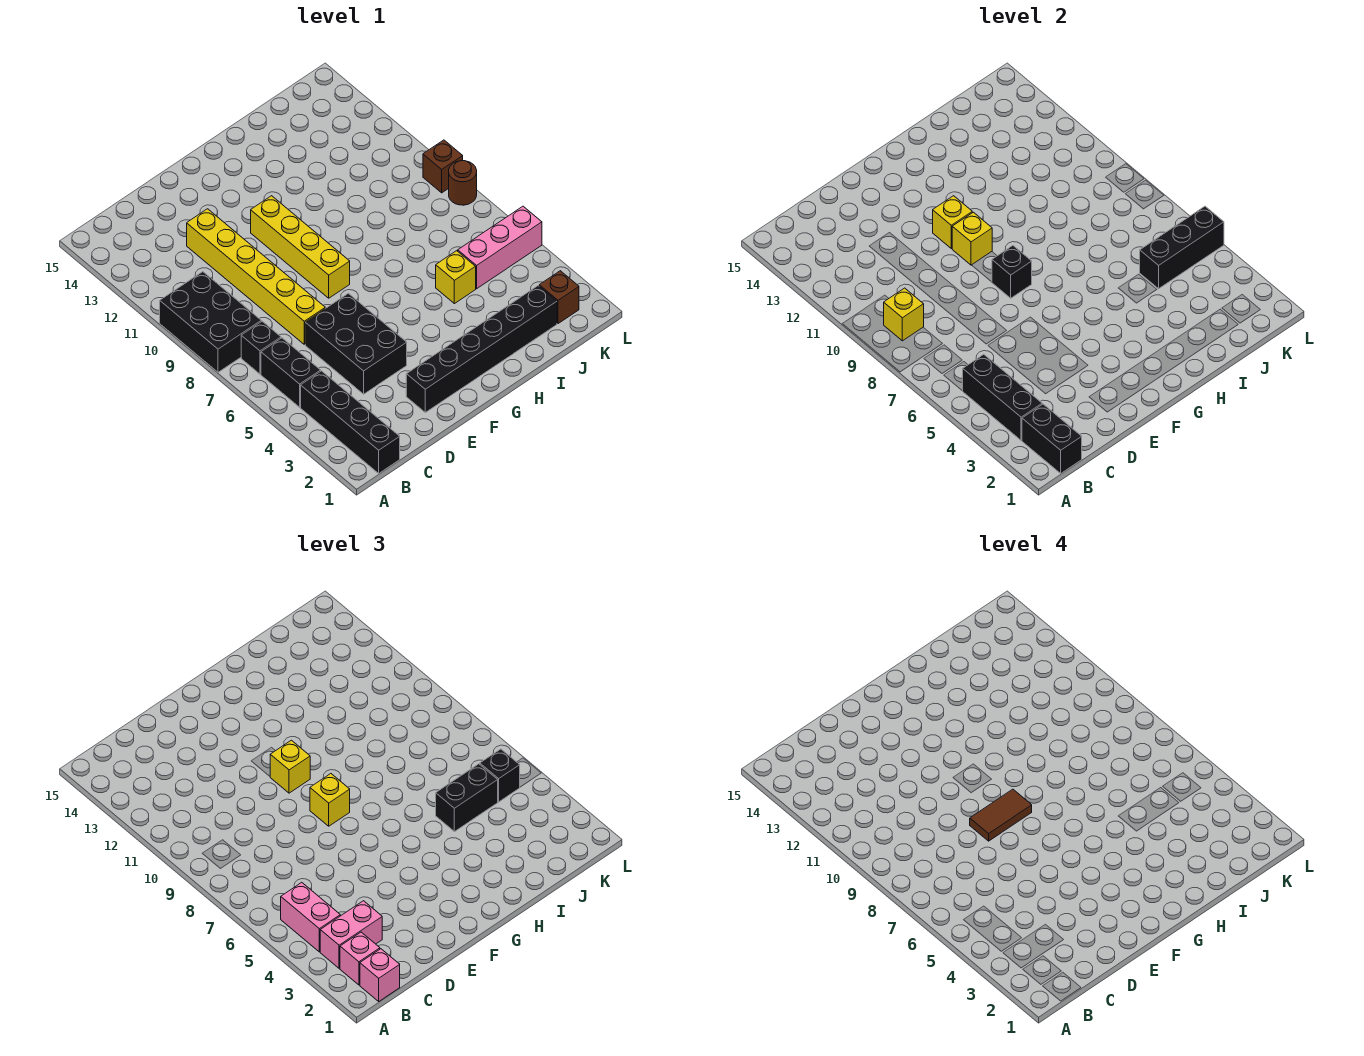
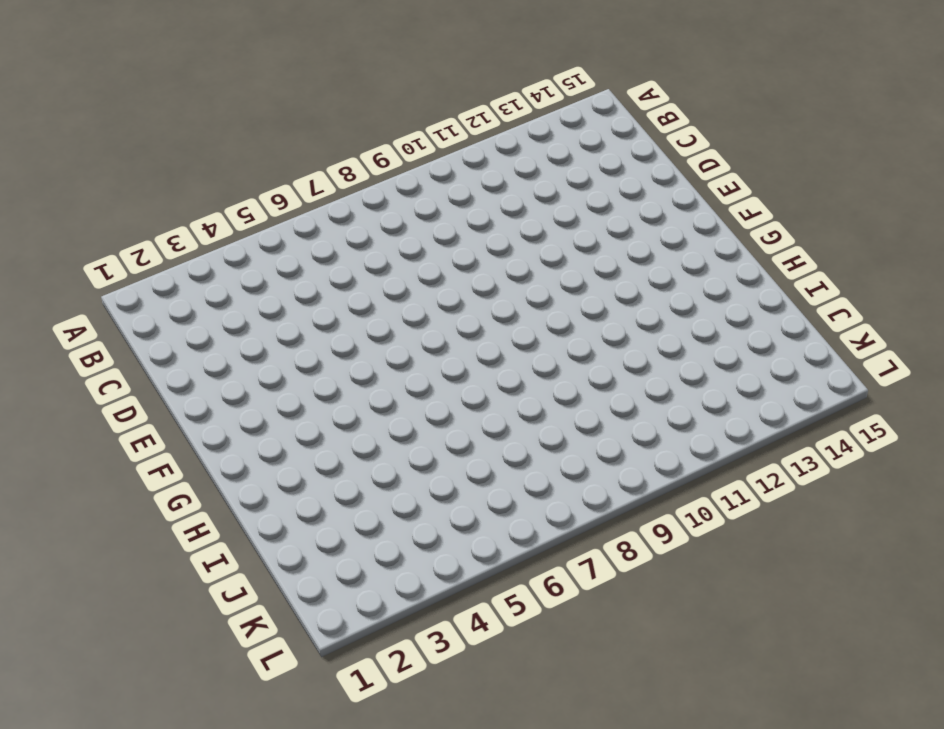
none -> black 2x3 brick [160,272,261,372]
none -> black 1x4 brick [301,371,400,473]
none -> black 1x2 brick [261,338,321,407]

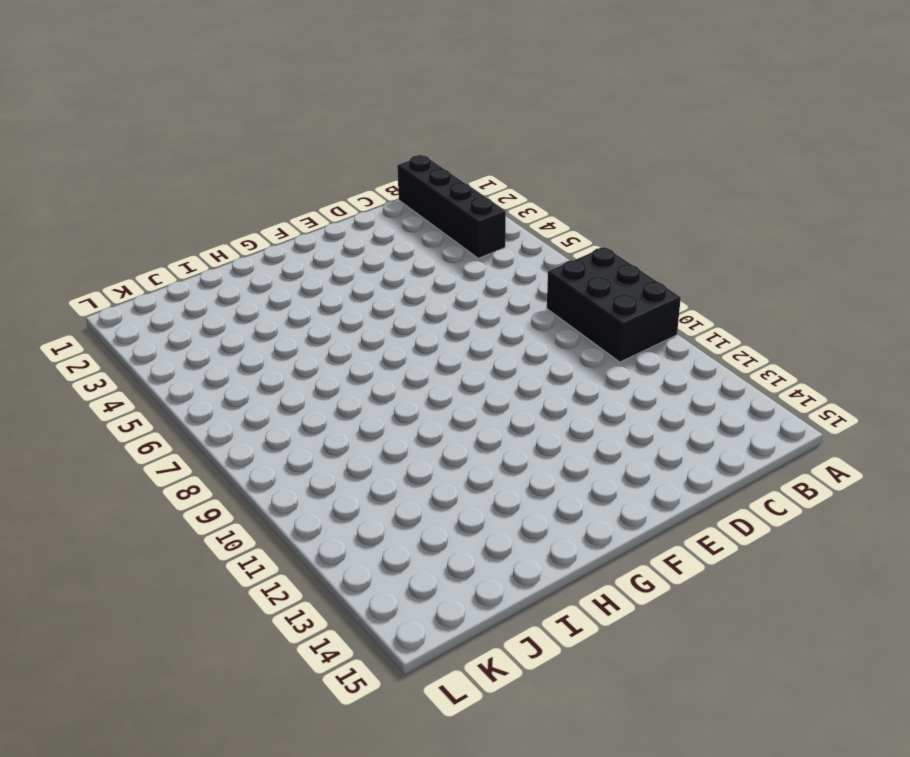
none -> black 1x2 brick [261,338,321,407]
none -> black 1x1 brick [241,321,281,374]
none -> black 2x3 brick [305,293,407,394]

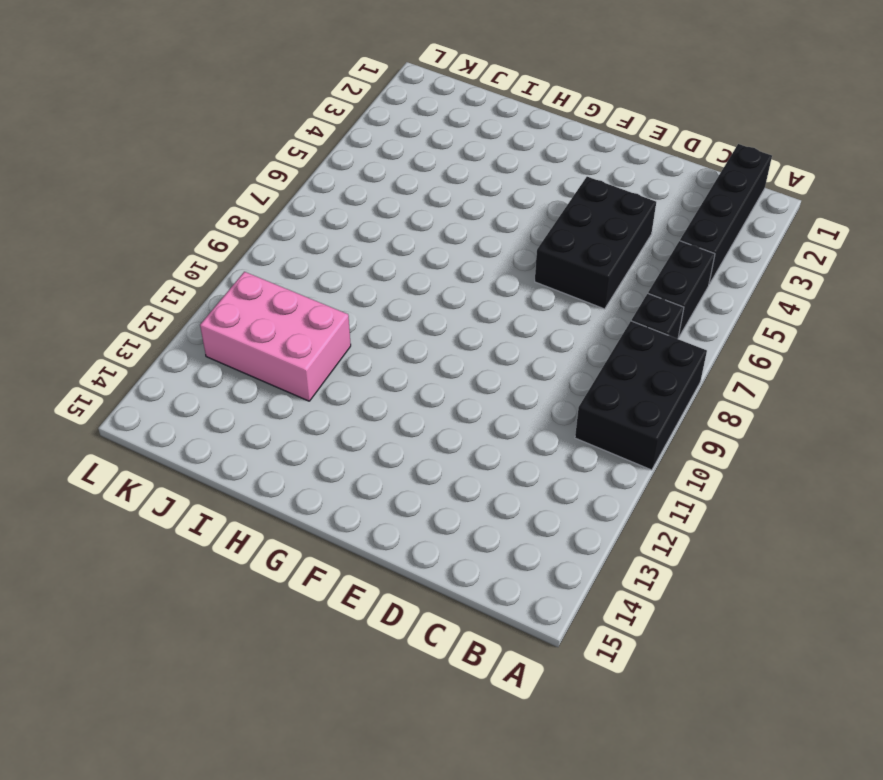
pink 2x3 brick [200,272,351,401] -> none
none -> yellow 1x6 brick [187,209,325,344]
none -> black 1x6 brick [406,286,557,412]
none -> yellow 1x4 brick [251,196,350,298]

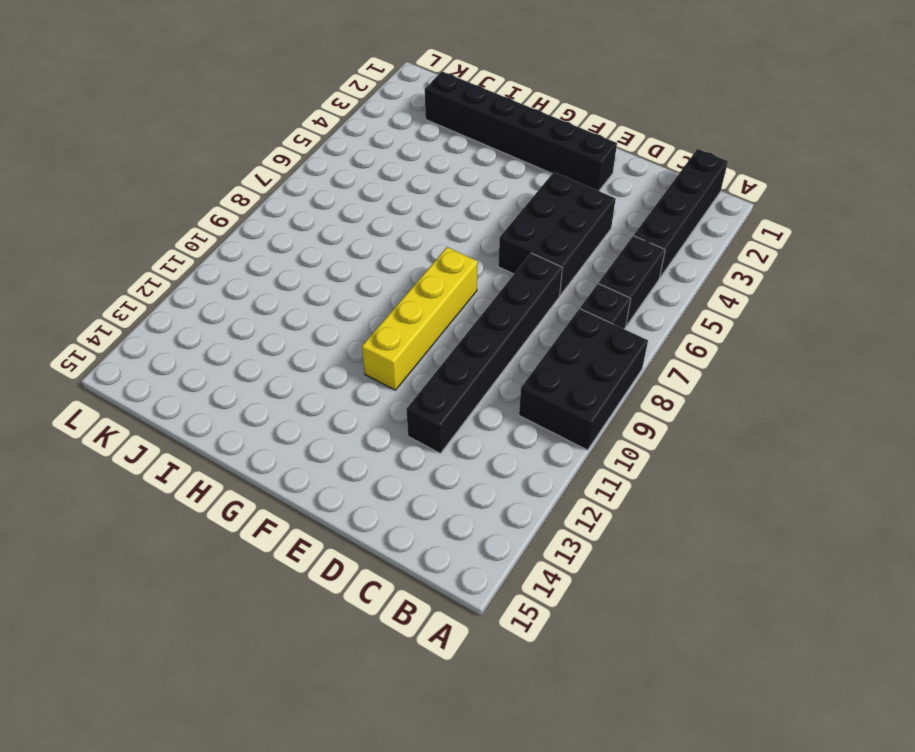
black 1x6 brick [406,253,562,454] -> yellow 1x6 brick [187,209,325,344]
none -> yellow 1x1 brick [436,251,476,304]
none -> pink 1x3 brick [458,206,542,289]
none -> brown 1x1 brick [539,271,579,324]

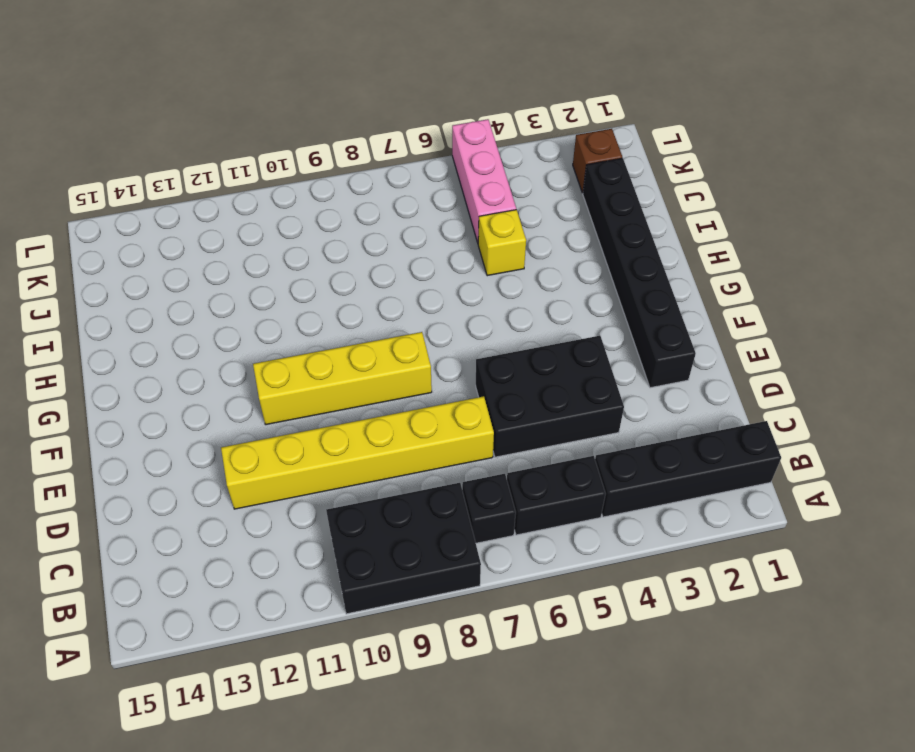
none -> brown 1x1 round brick [449,161,477,205]
none -> brown 1x1 brick [423,140,463,193]
none -> black 1x2 brick [1022,404,1082,473]

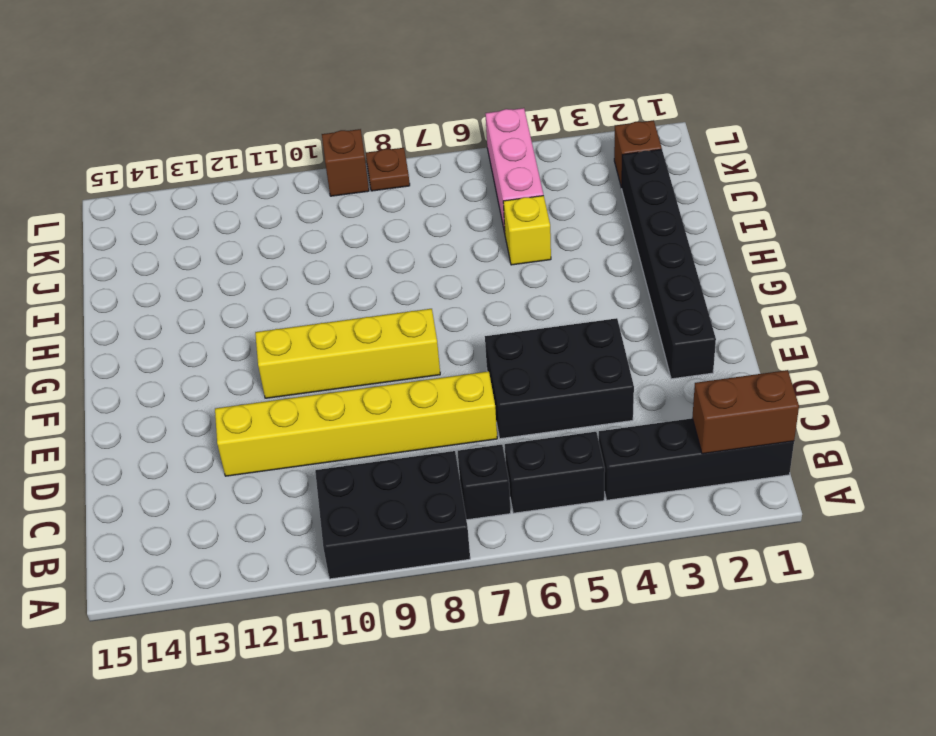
brown 1x2 brick [692,370,799,454] -> black 1x2 brick [1022,404,1082,473]
brown 1x1 plate [366,148,410,191] -> brown 1x1 round brick [449,161,477,205]
none -> black 1x3 brick [963,354,1042,440]
none -> yellow 1x1 brick [884,288,924,341]
none -> black 1x1 brick [992,246,1032,298]

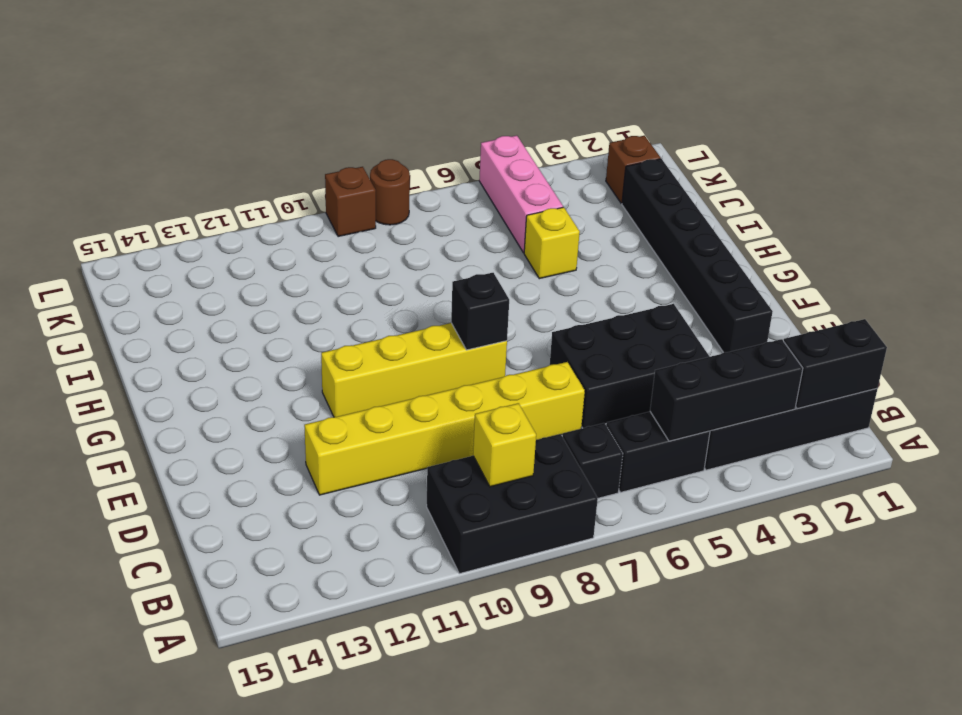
none -> yellow 1x1 brick [952,212,992,265]
none -> yellow 1x1 brick [933,196,972,249]
none -> black 1x3 brick [1140,206,1224,289]

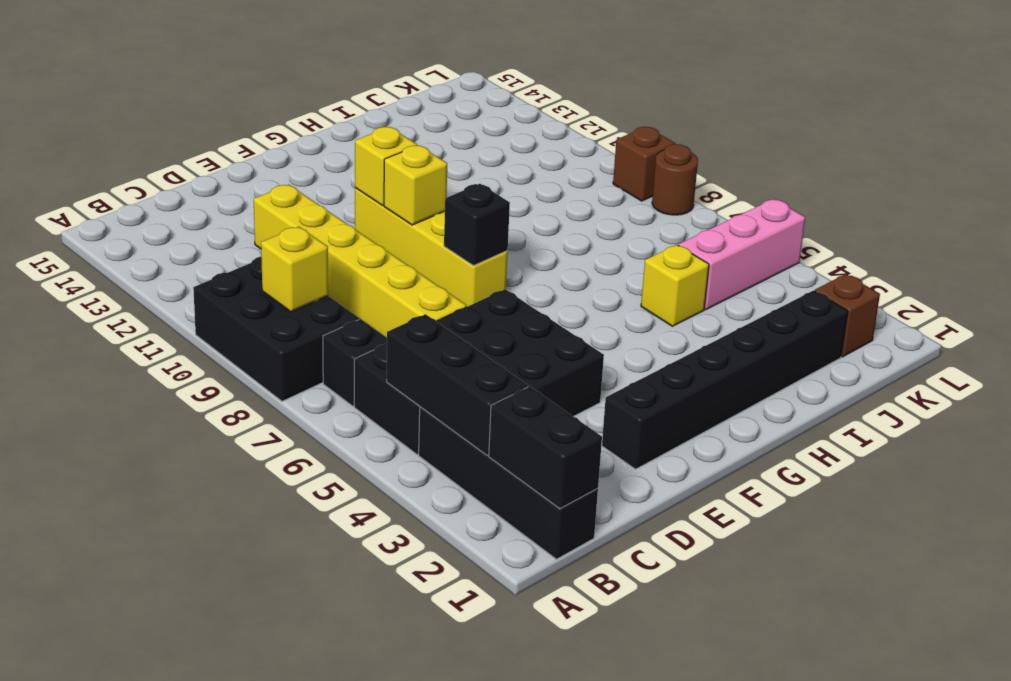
none -> black 1x3 brick [1140,206,1224,289]
none -> pink 1x1 brick [360,949,400,1001]
none -> pink 1x1 brick [340,932,380,985]

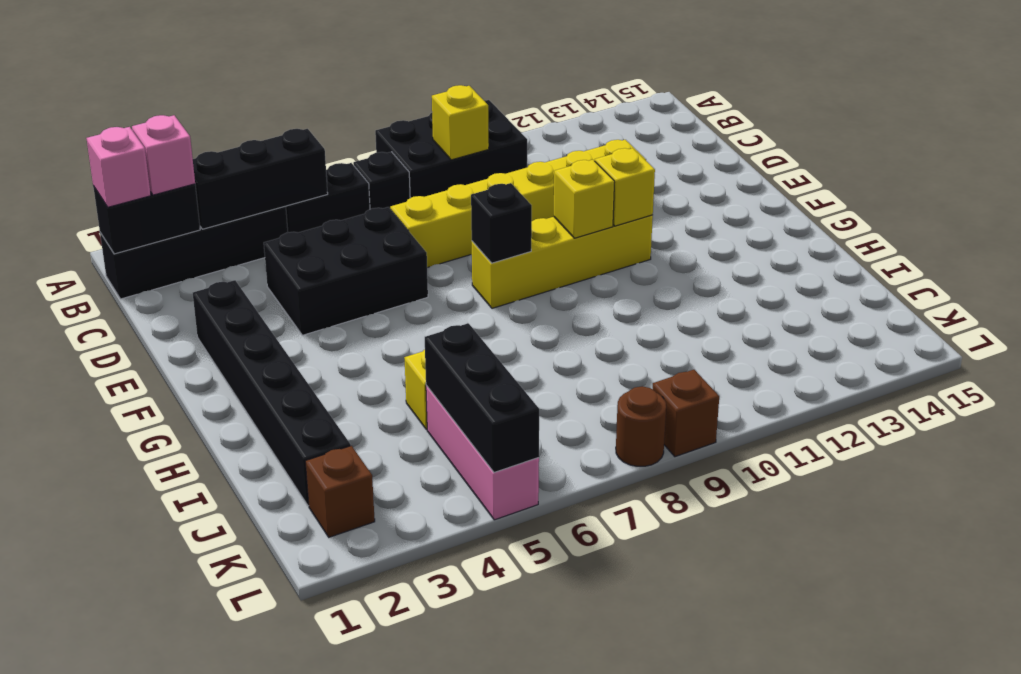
none -> pink 1x2 brick [320,901,382,968]
none -> pink 1x2 brick [281,882,340,952]
none -> yellow 1x1 brick [310,774,350,826]

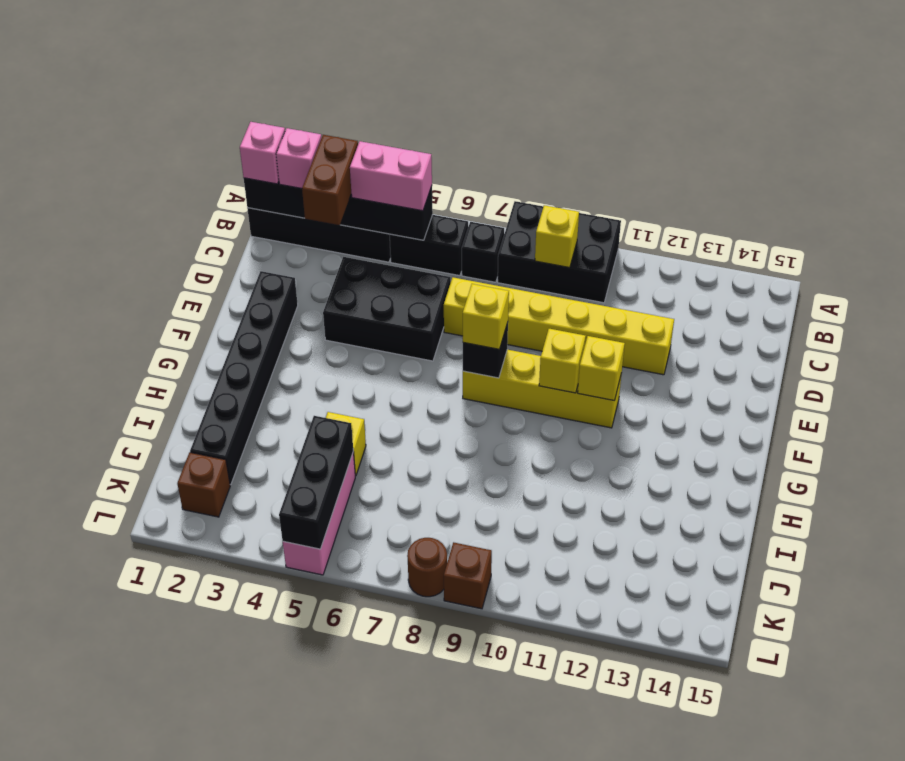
brown 1x2 brick [302,135,358,225] -> pink 1x2 brick [320,901,382,968]
none -> yellow 1x1 brick [270,740,310,793]
none -> black 1x2 brick [436,764,498,832]
none -> black 1x1 brick [480,749,520,802]

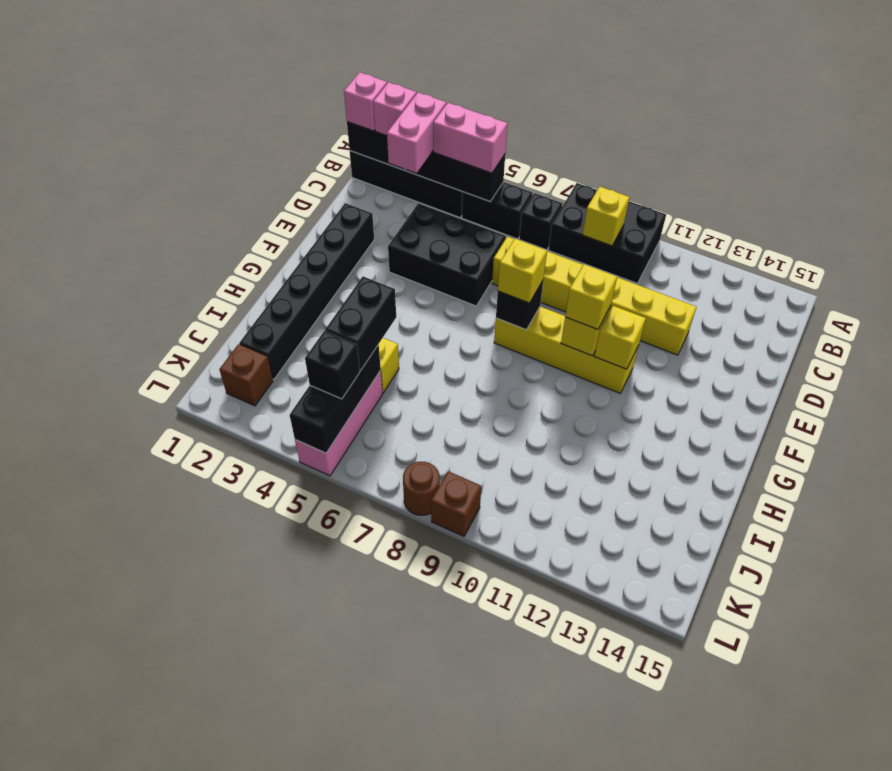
none -> brown 1x2 tile [970,789,1032,841]

